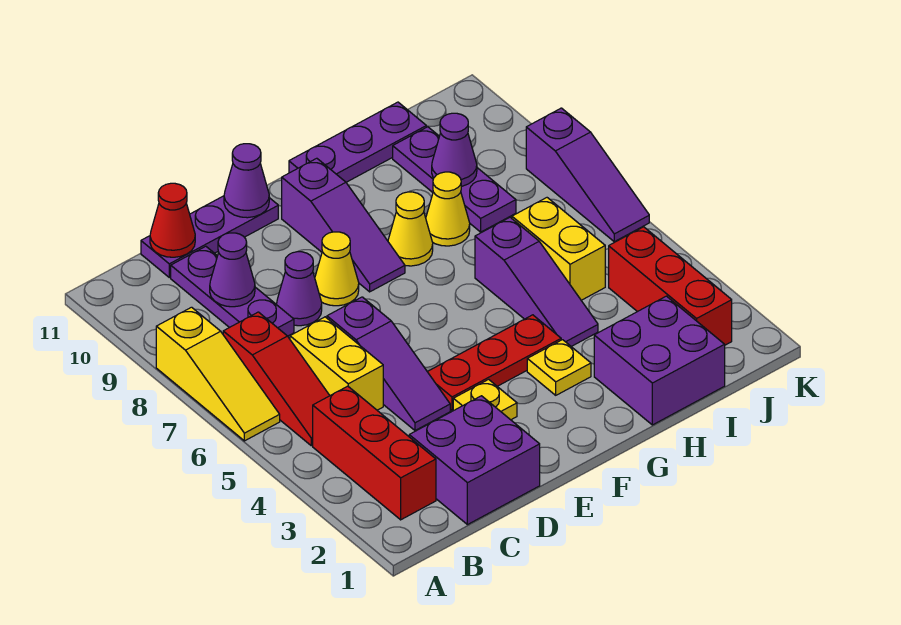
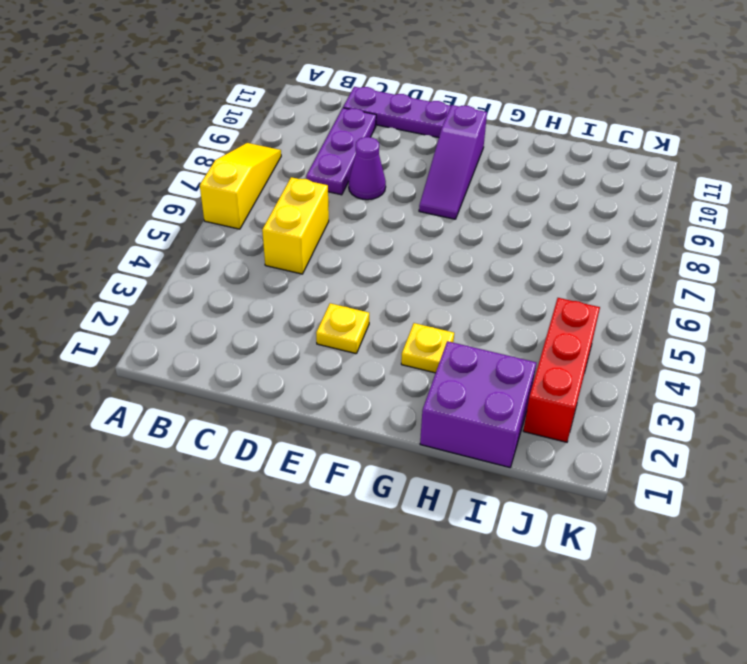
yellow 1x3 slope [200,143,281,229] -> yellow 1x3 slope turned to [156,307,280,441]
none -> red 1x3 brick [313,386,436,520]
none -> red 1x3 slope [223,312,330,446]
none -> purple 2x2 brick [409,396,540,525]

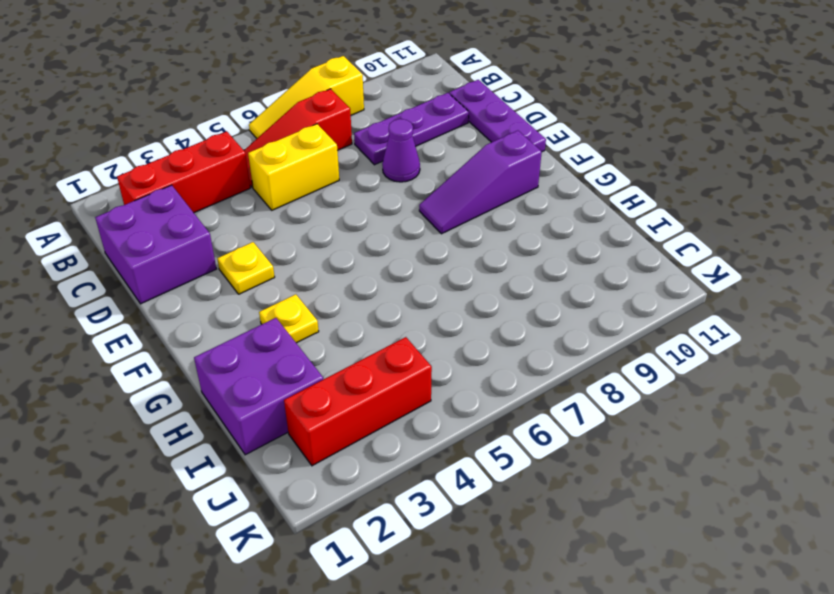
none -> purple 1x3 slope [327,297,450,430]
none -> red 1x3 plate [427,315,561,411]
none -> yellow 1x1 cone [315,232,359,306]

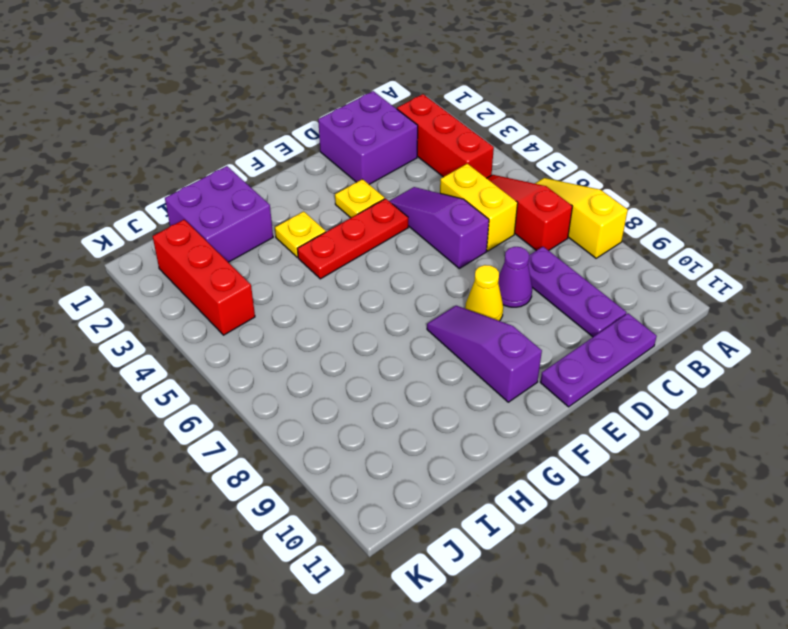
none -> yellow 1x1 cone [388,192,433,266]
none -> purple 1x3 plate [289,102,426,182]
none -> purple 1x3 slope [475,217,598,346]

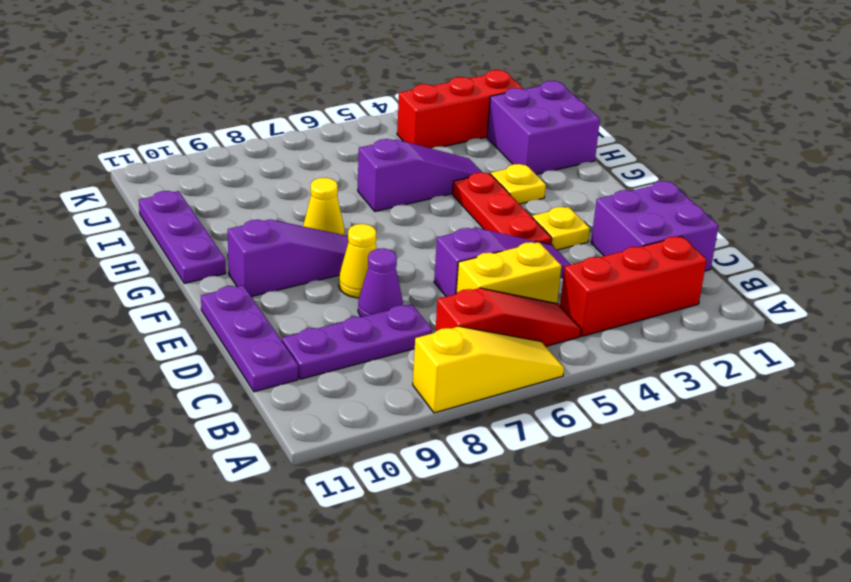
none -> yellow 1x1 cone [426,172,470,246]
none -> yellow 1x2 brick [512,198,605,300]
none -> purple 1x3 plate [393,127,516,232]

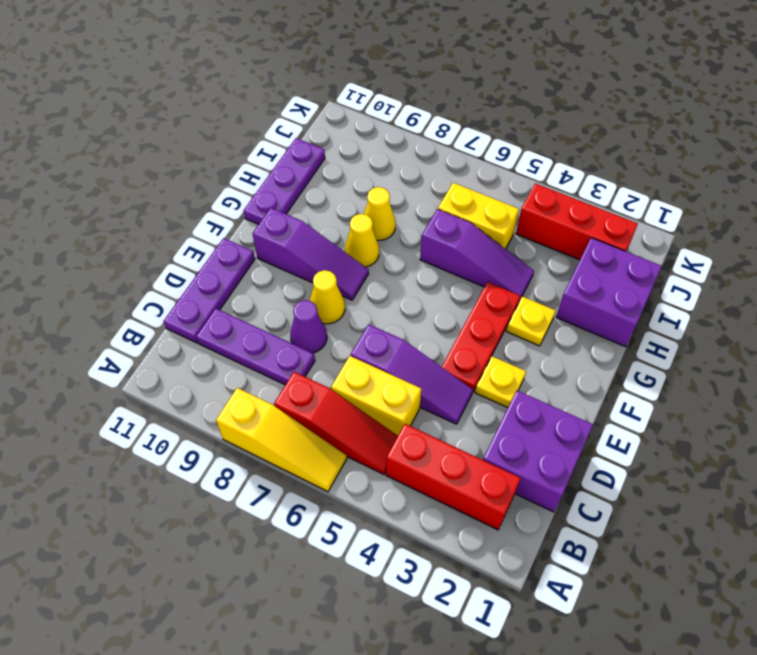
none -> purple 1x3 plate [393,127,516,232]
none -> purple 1x3 slope [526,108,649,242]
none -> purple 1x1 cone [210,233,255,307]

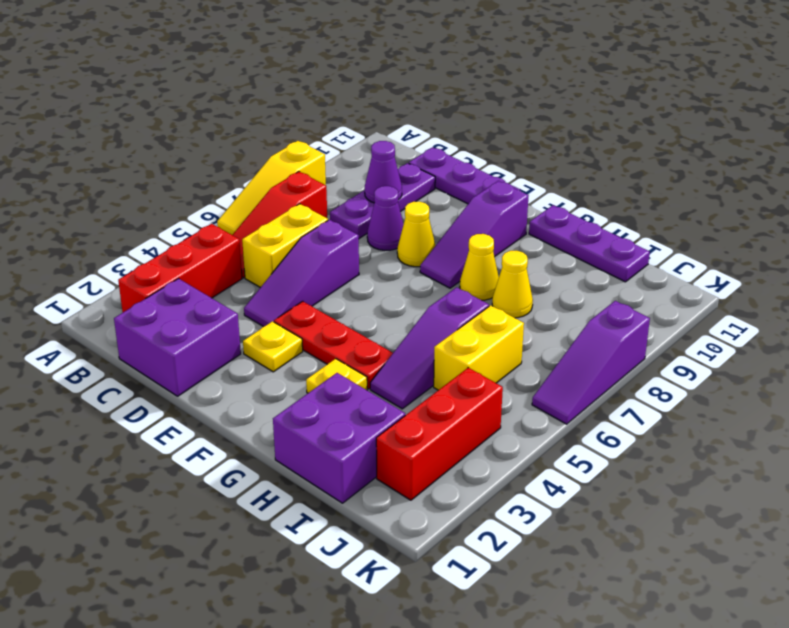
none -> purple 1x3 plate [393,127,516,232]
none -> red 1x1 cone [150,183,195,257]
none -> purple 1x1 cone [224,144,269,218]

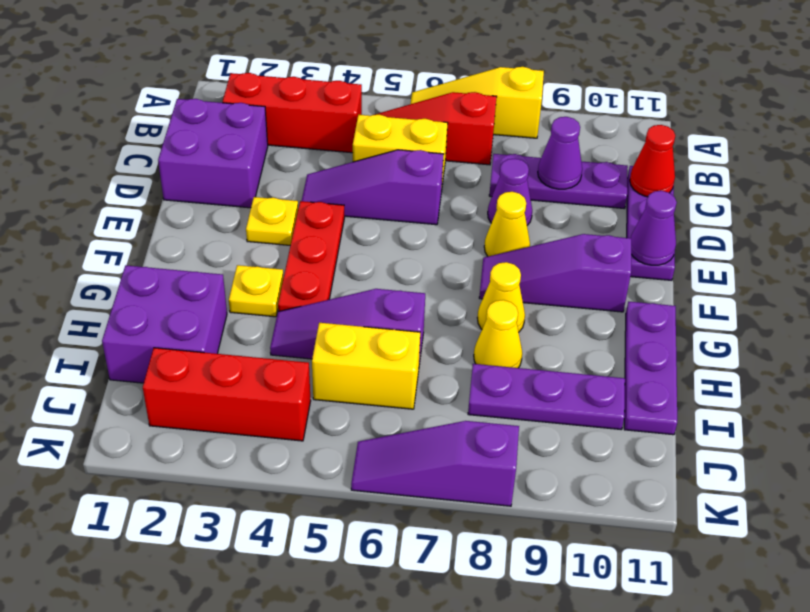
none -> purple 1x1 cone [432,113,477,186]

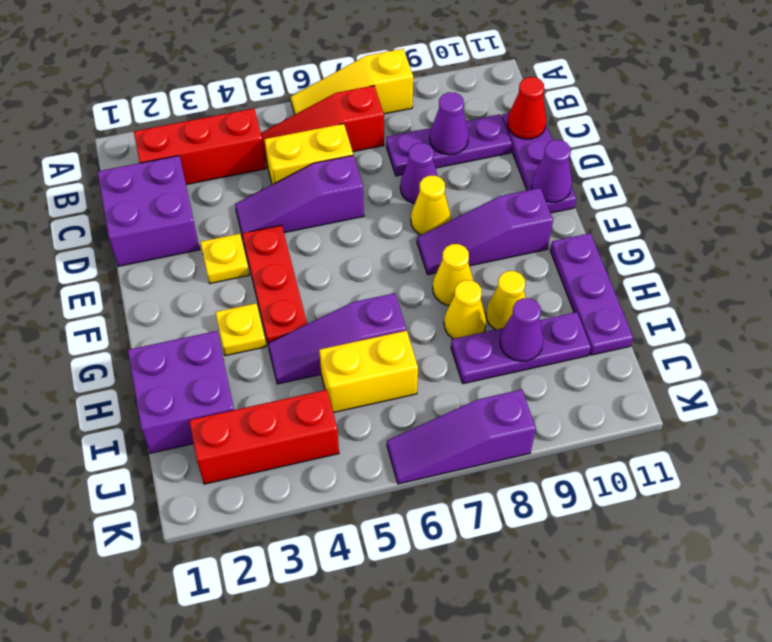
yellow 1x1 cone [486,271,525,330] -> none

